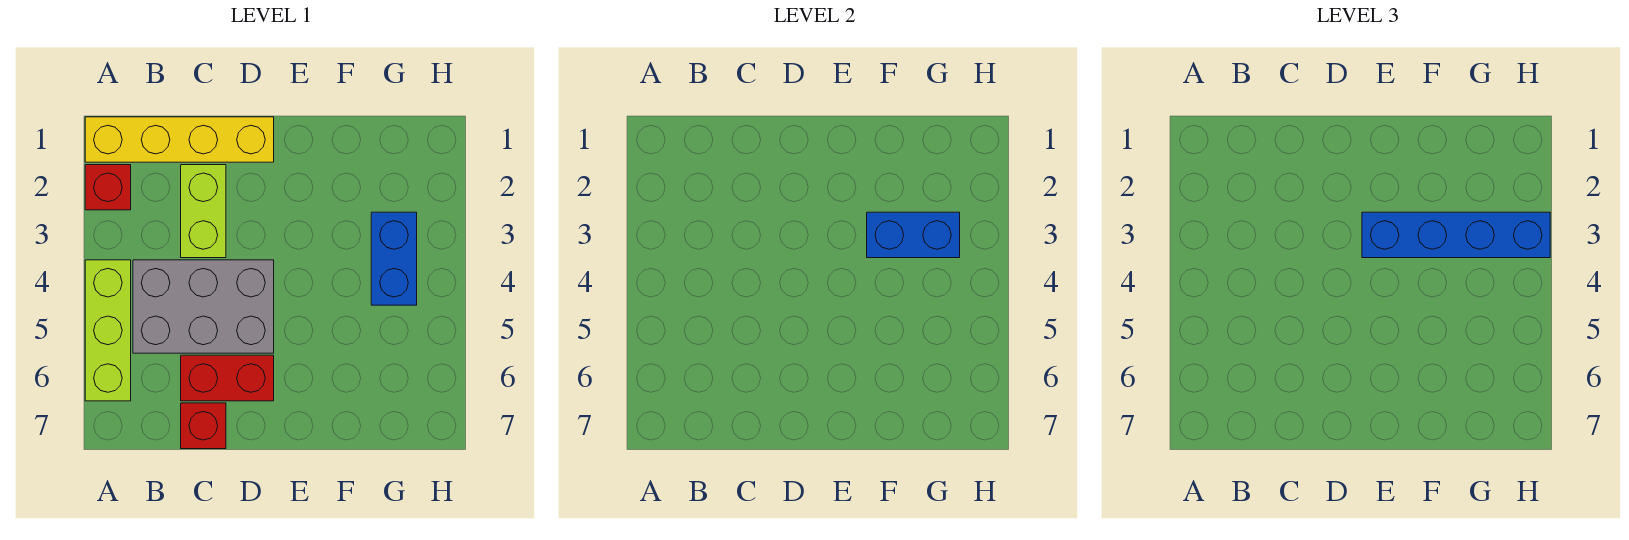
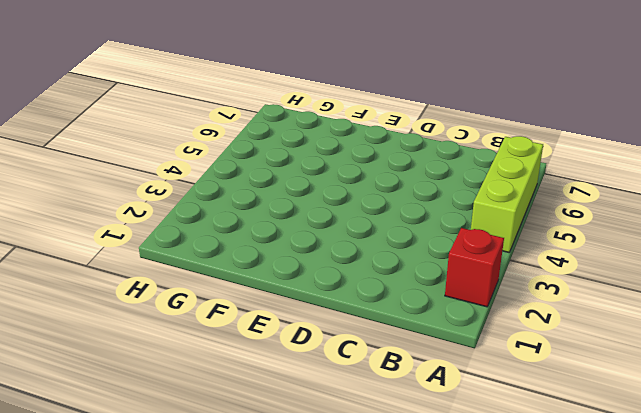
none -> yellow 1x4 brick [85,117,274,162]
none -> grey 2x3 brick [133,260,274,353]

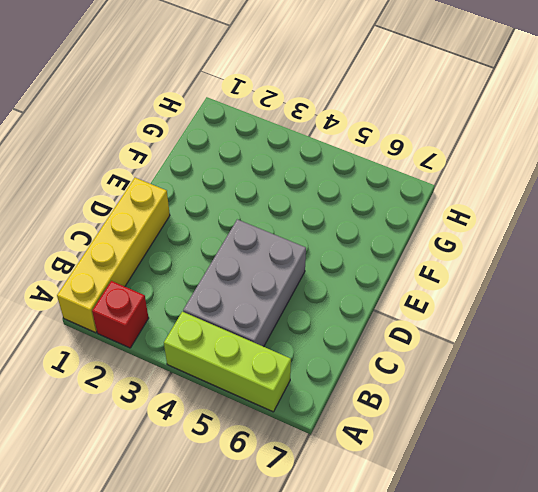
none -> lime 1x2 brick [181,165,226,258]
none -> red 1x2 brick [181,355,274,401]

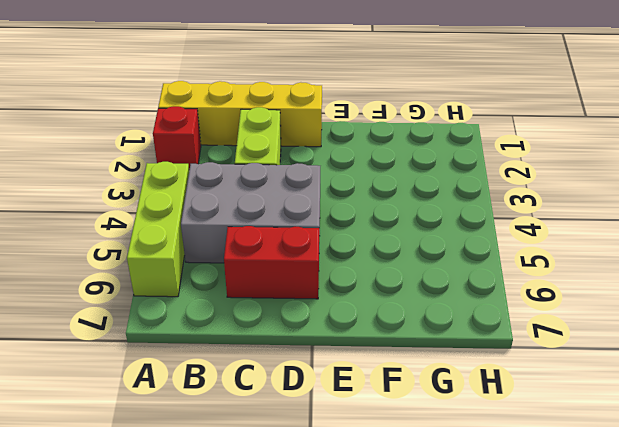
none -> red 1x1 brick [181,403,226,449]
none -> blue 1x2 brick [371,212,417,305]

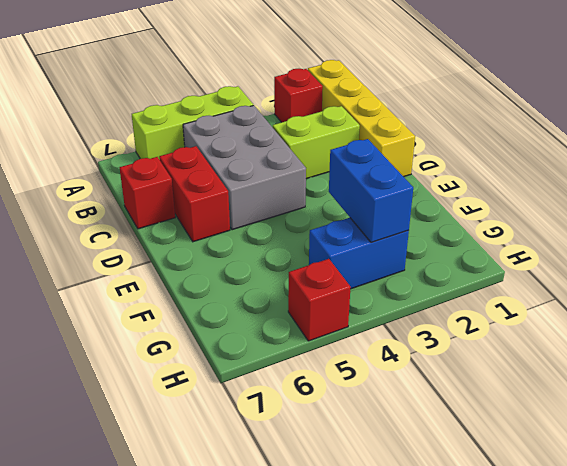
red 1x1 brick [288,259,351,341] -> none
none -> blue 1x4 brick [1362,212,1550,258]

